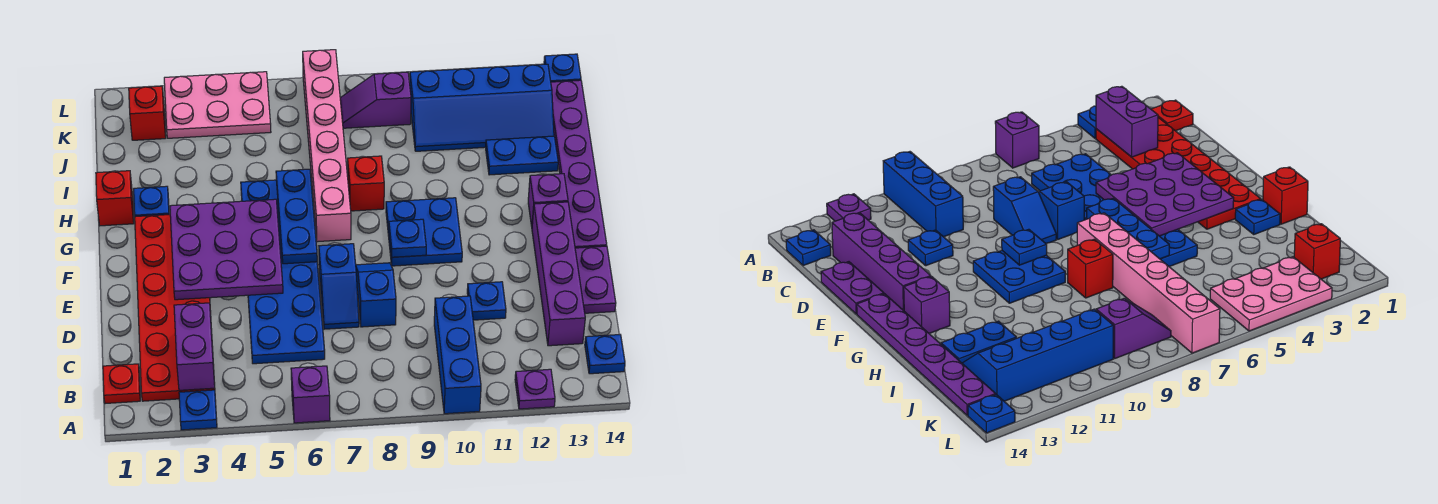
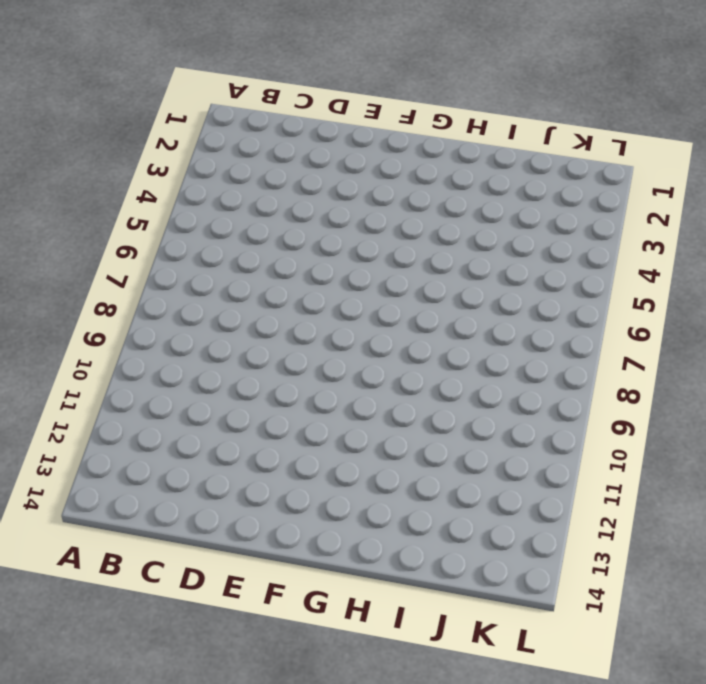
none -> blue 1x1 plate [179,390,217,430]
none -> purple 1x1 brick [291,366,330,423]
none -> blue 1x3 brick [434,296,481,414]
none -> purple 1x1 plate [515,369,555,409]

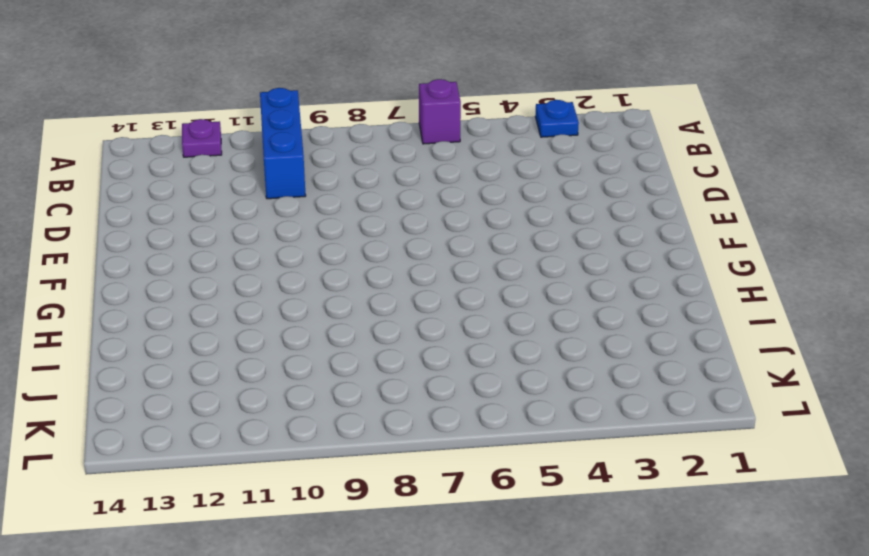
none -> red 1x1 plate [103,364,140,404]
none -> red 2x6 plate [135,215,215,401]
none -> blue 1x1 plate [585,335,625,374]
none -> blue 2x6 plate [241,180,325,364]

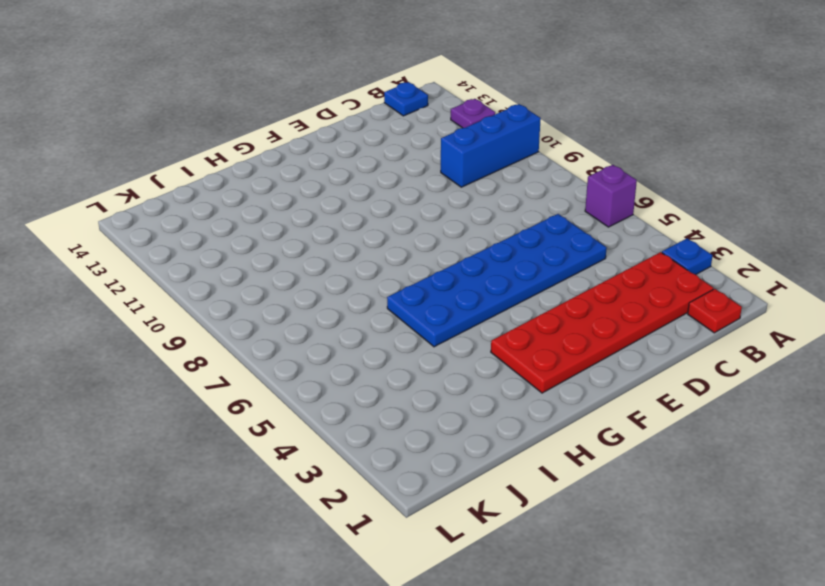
none -> purple 1x4 brick [532,202,585,346]
none -> blue 1x2 slope [319,244,359,329]
none -> blue 1x2 slope [356,263,396,327]
none -> blue 1x1 plate [467,282,506,320]

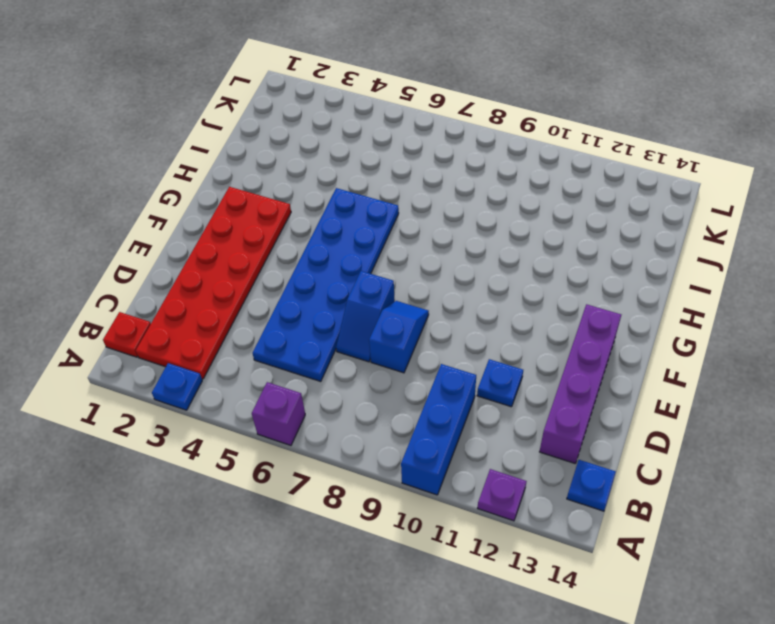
none -> purple 1x2 plate [575,246,616,313]
none -> blue 2x2 plate [386,198,462,266]
none -> purple 1x6 plate [551,80,607,248]
none -> pink 1x6 brick [303,50,351,242]

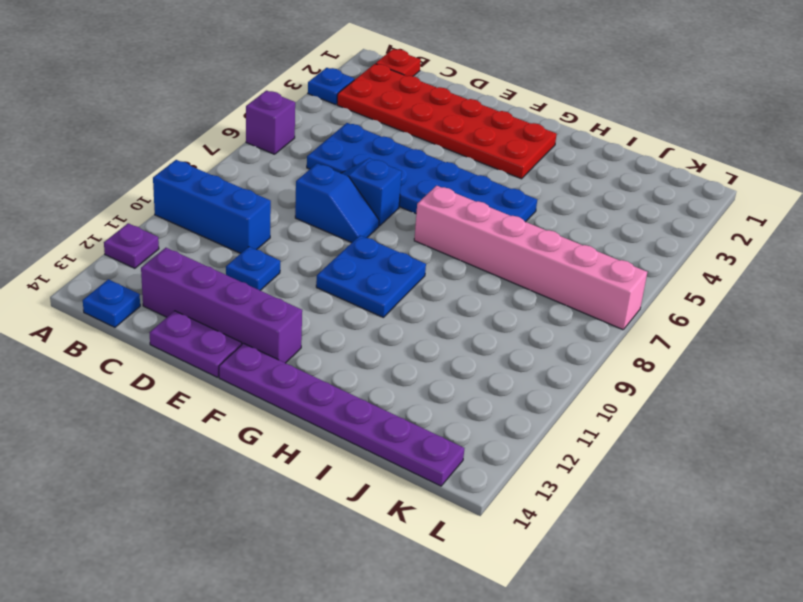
none -> purple 1x1 brick [528,174,568,226]
none -> red 1x1 brick [96,171,134,226]
none -> blue 1x1 plate [134,186,169,217]
none -> red 1x1 brick [348,156,384,211]

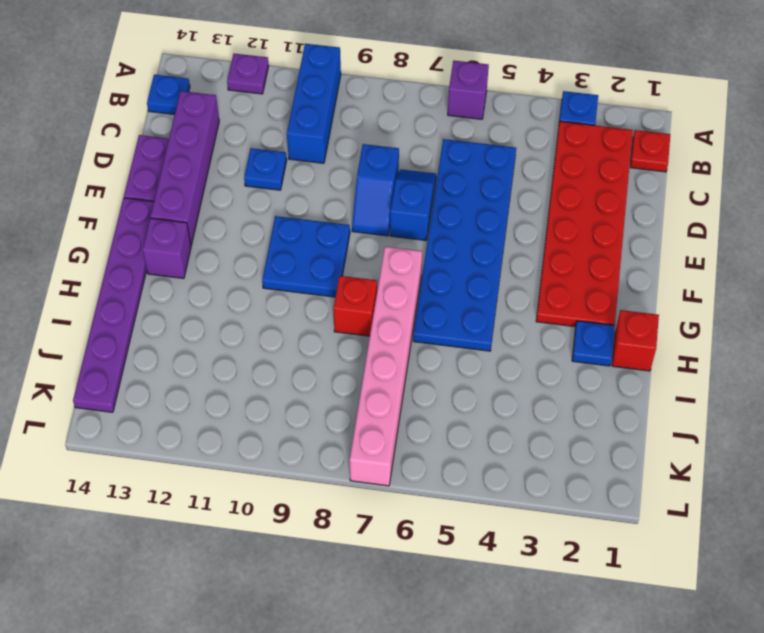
none -> blue 1x2 plate [486,136,558,175]
none -> blue 2x4 slope [410,64,554,151]
none -> red 1x1 brick [129,86,166,140]
none -> pink 2x3 plate [164,72,271,138]

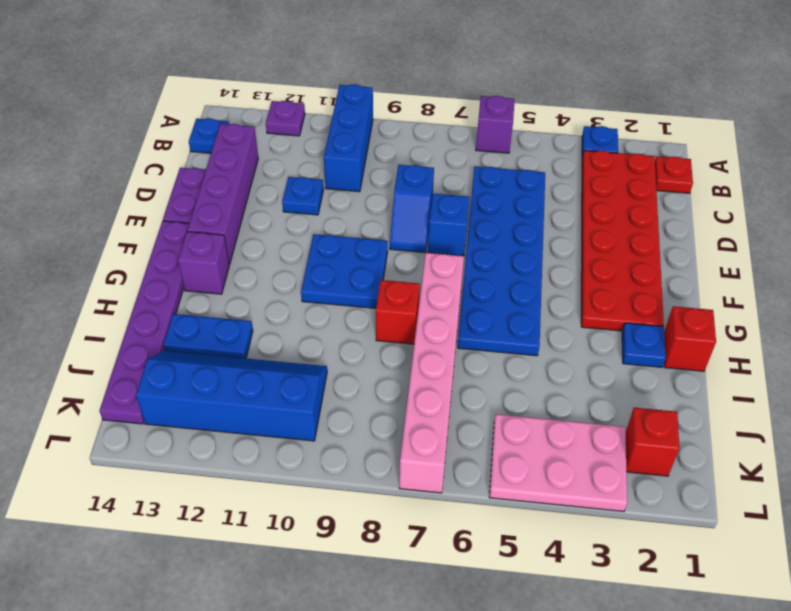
none -> purple 1x2 slope [340,72,411,128]
none -> blue 1x1 plate [544,54,581,82]
none -> purple 1x2 brick [174,303,215,390]
none -> purple 3x3 plate [170,199,283,300]

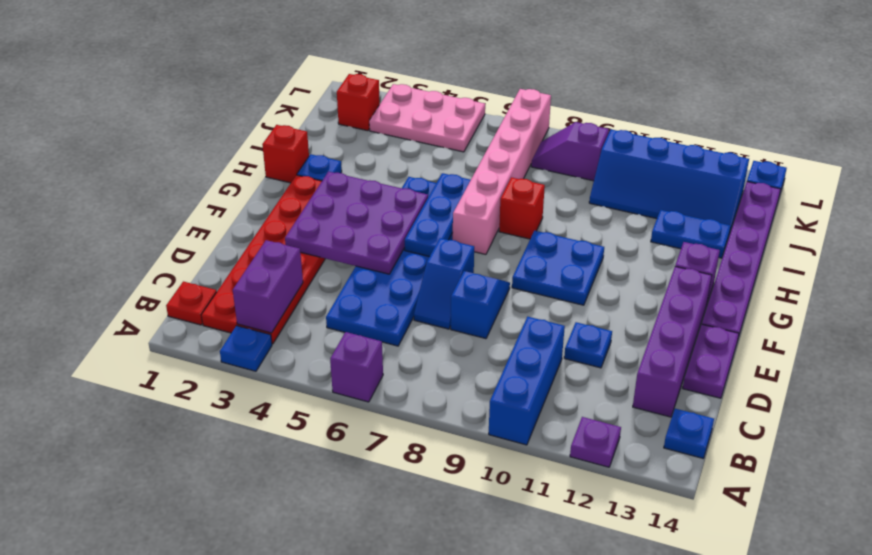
none -> blue 1x1 plate [389,219,426,257]

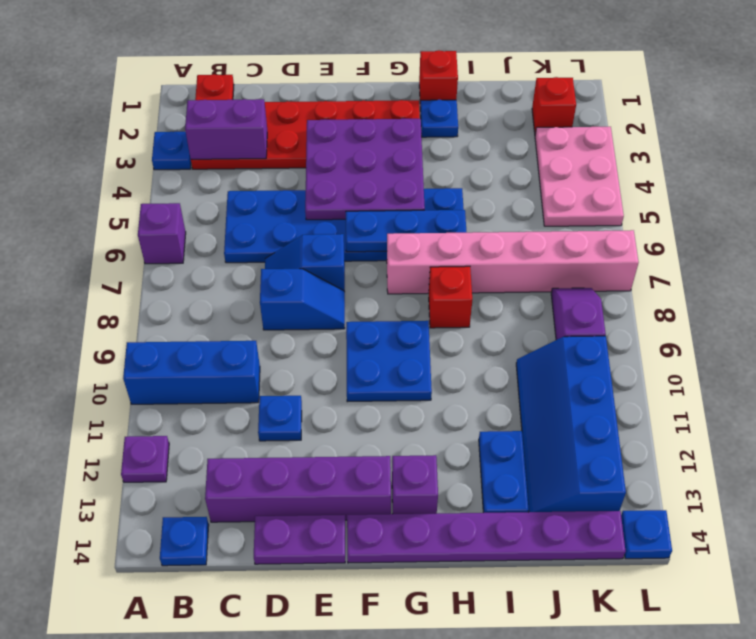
none -> blue 1x1 plate [389,219,426,257]

